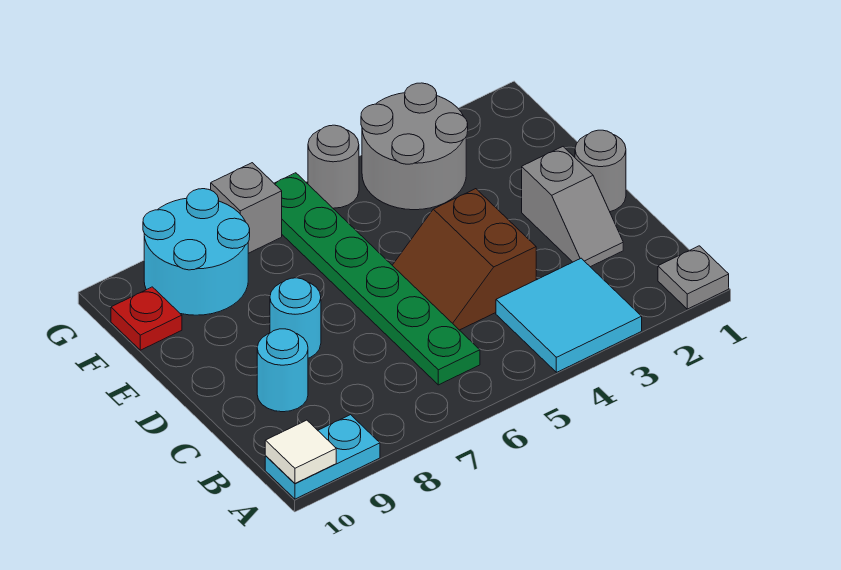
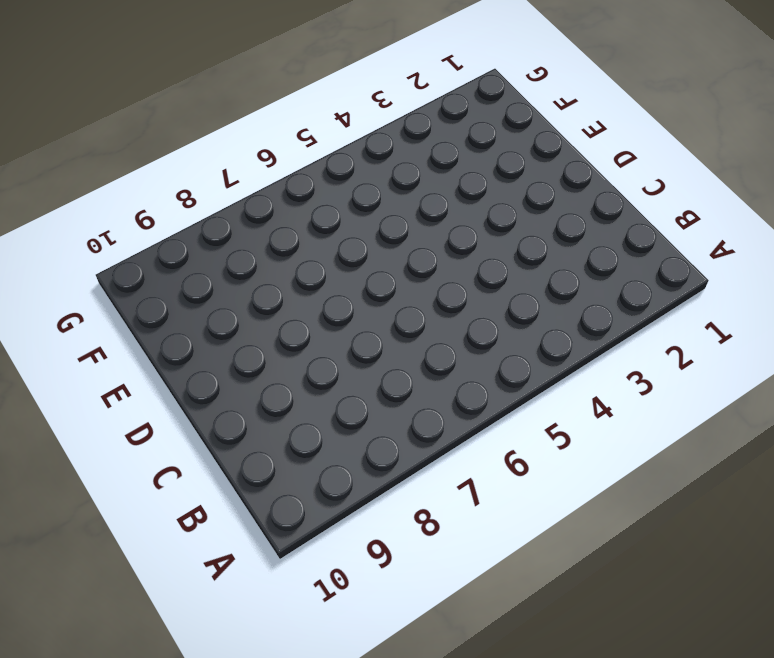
none -> grey 1x1 plate [658,246,729,309]
none -> cyan 2x2 tile [496,258,642,372]
none -> cyan 1x2 plate [265,415,380,499]

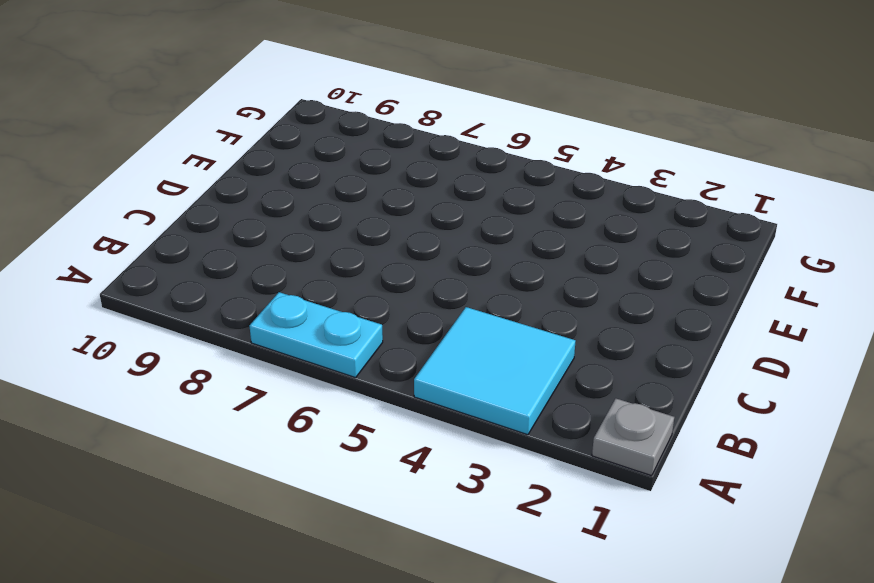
cyan 1x2 plate [250,292,383,378] -> cyan 1x2 plate moved to [265,415,380,499]
none -> green 1x6 plate [274,173,480,385]
none -> grey 1x2 slope [522,147,623,267]
none -> brown 2x2 slope [392,189,536,330]

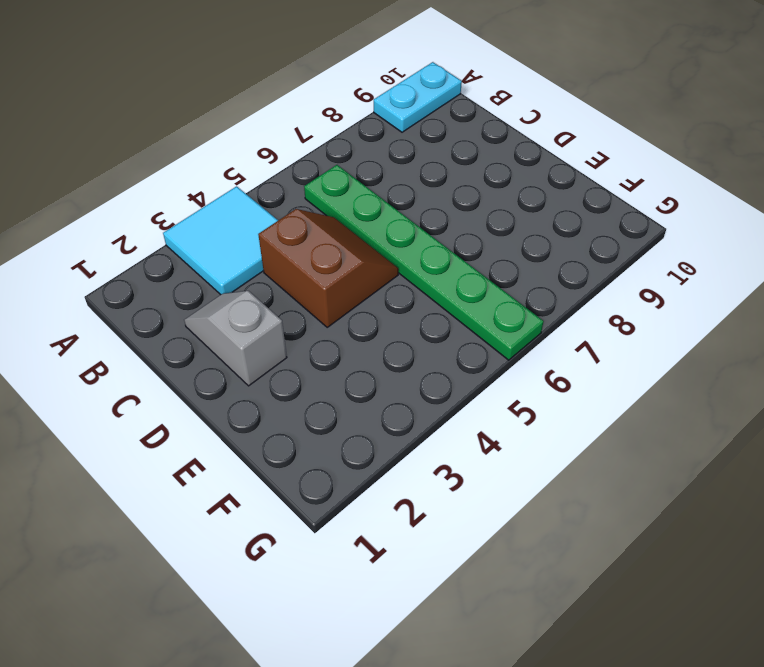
none -> grey 1x1 plate [658,246,729,309]
none -> cyan 1x1 round brick [257,329,308,412]
none -> grey 1x1 round brick [575,130,626,212]

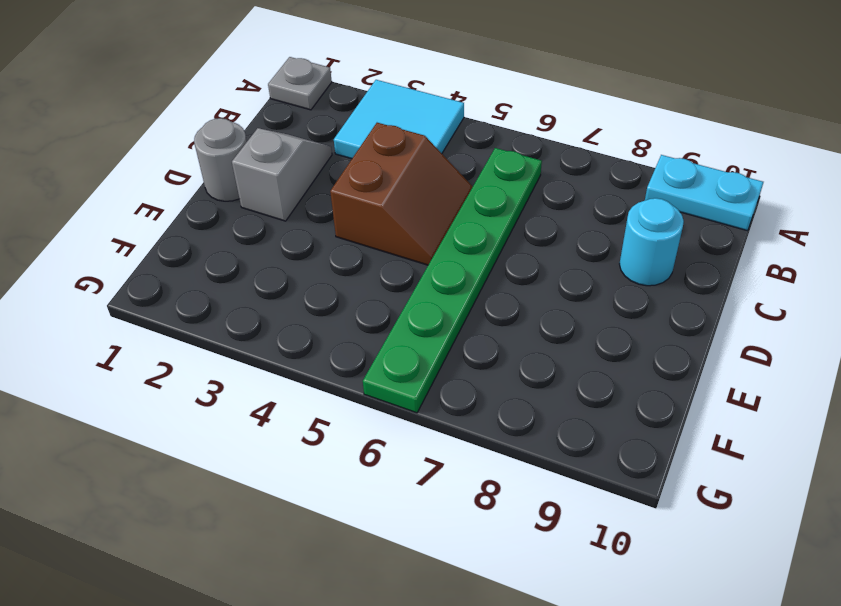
none -> cyan 1x1 round brick [270,278,321,358]
none -> grey 2x2 round brick [361,83,468,210]
none -> cyan 2x2 round brick [143,189,250,315]

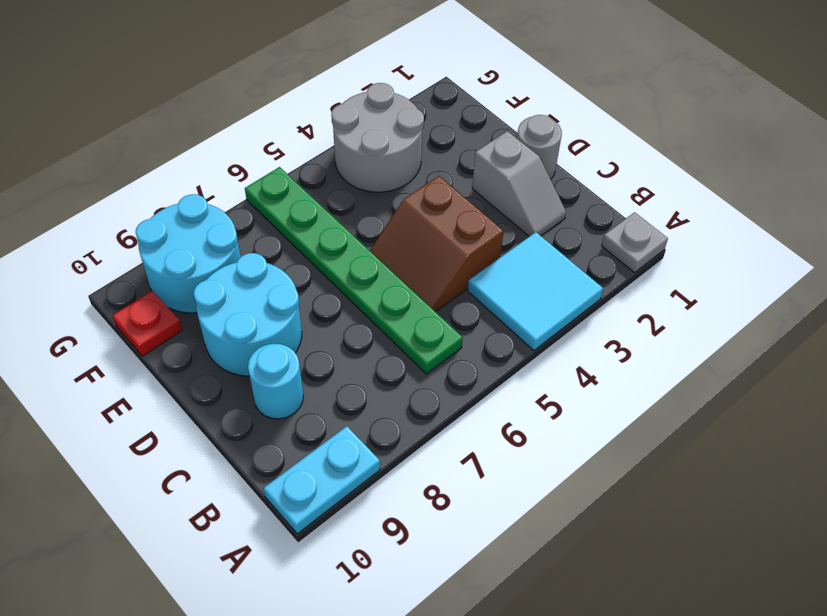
cyan 2x2 round brick [194,253,302,376] -> cyan 1x1 round brick [270,278,321,358]
none -> grey 1x1 round brick [308,125,359,208]
none -> grey 1x1 brick [211,163,282,253]
none -> white 1x1 tile [265,420,336,483]

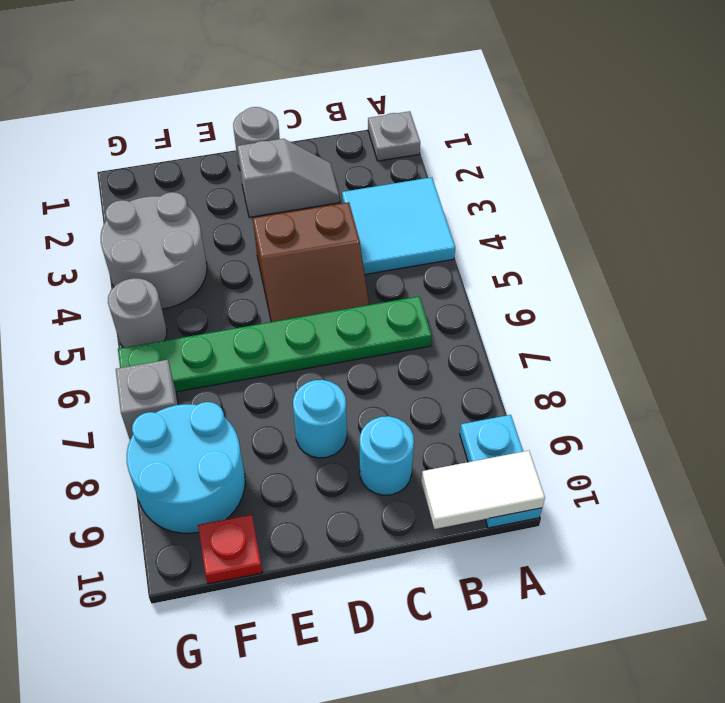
white 1x2 tile [421,451,545,529] -> white 1x1 tile [265,420,336,483]

